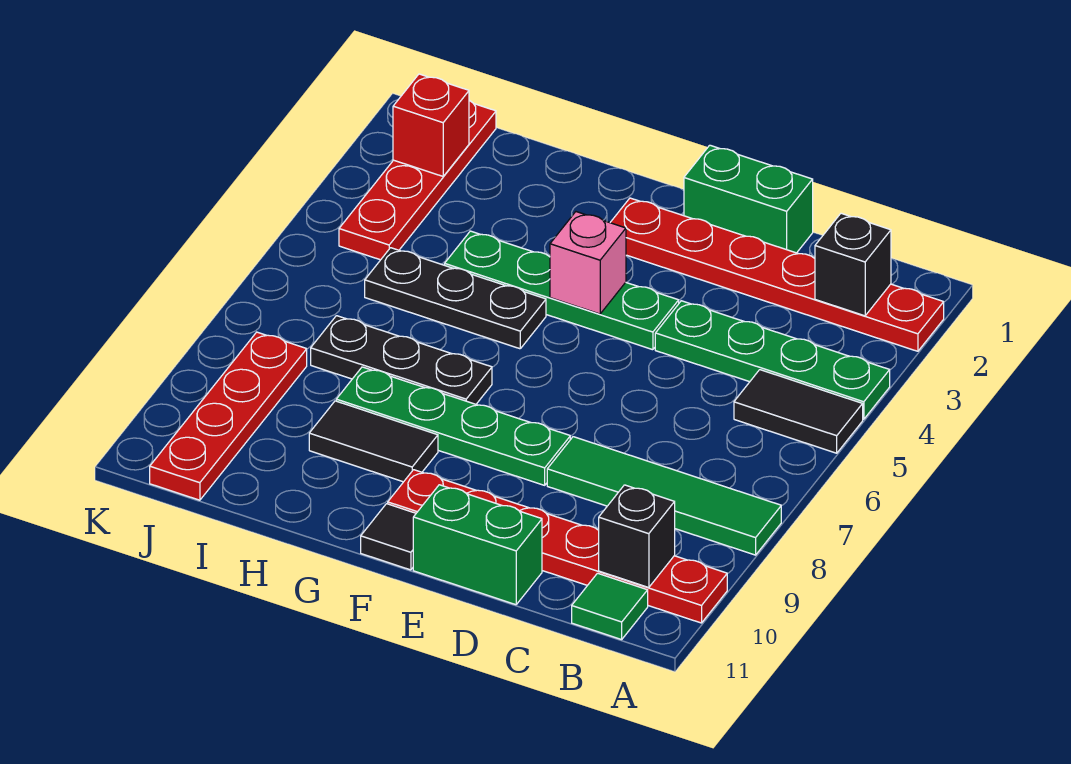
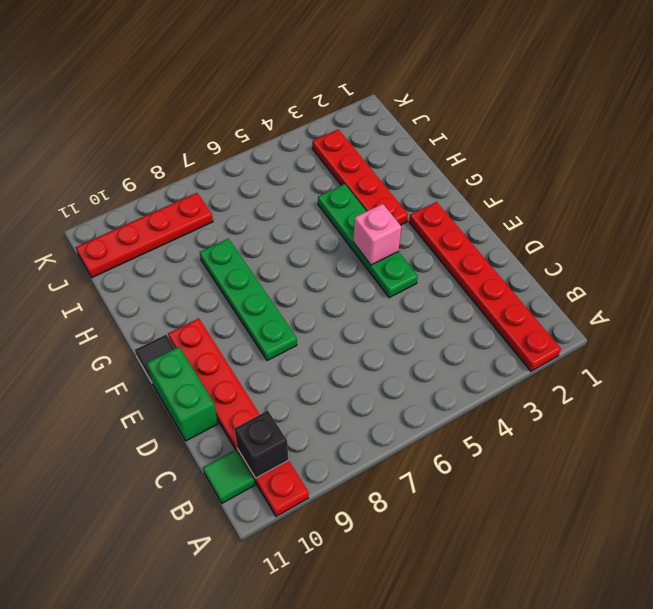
red 1x4 plate [312,130,408,225] -> red 1x4 plate turned to [339,100,496,260]
none -> green 1x4 plate [655,301,890,419]
none -> black 1x2 tile [734,370,863,453]
none -> green 1x4 tile [547,437,781,555]

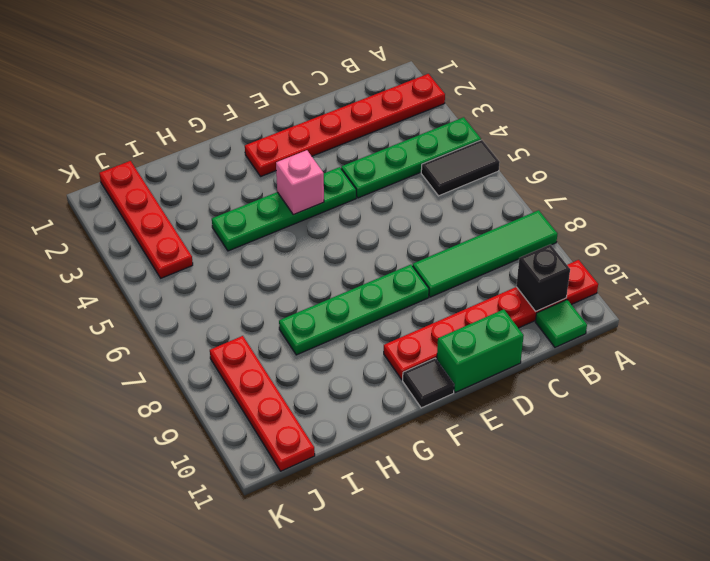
none -> green 1x2 brick [684,145,813,253]
none -> black 1x3 plate [365,248,546,349]
none -> black 1x3 plate [311,316,492,404]

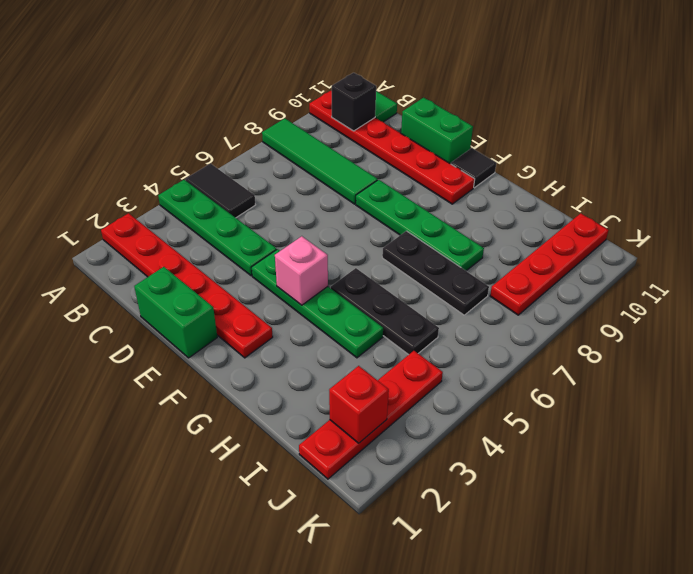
none -> black 1x2 tile [309,401,438,482]
none -> black 1x1 brick [815,213,891,316]

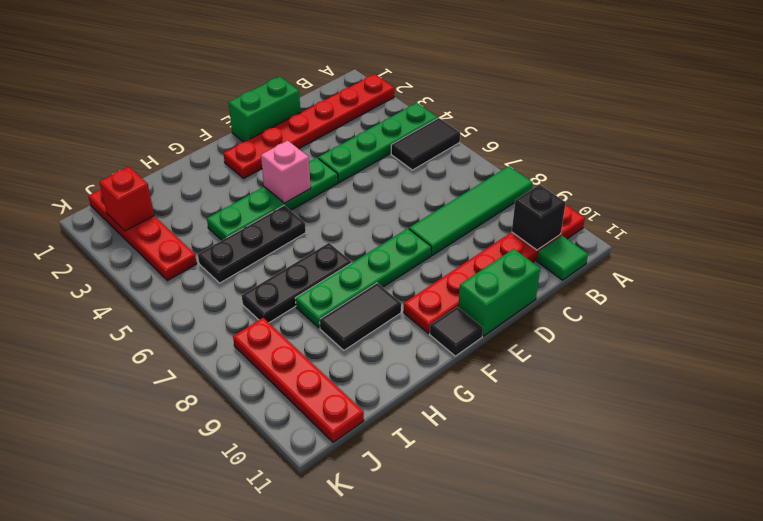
none -> black 1x1 brick [815,213,891,316]

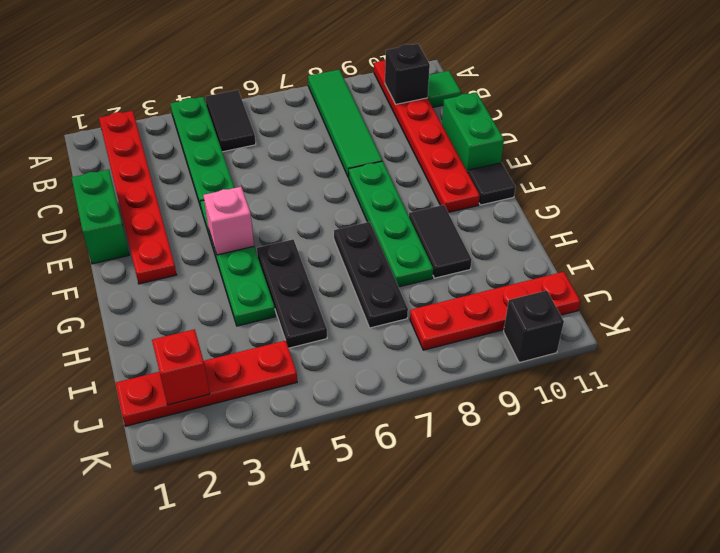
black 1x1 brick [504,290,564,363] -> black 1x1 brick moved to [815,213,891,316]

